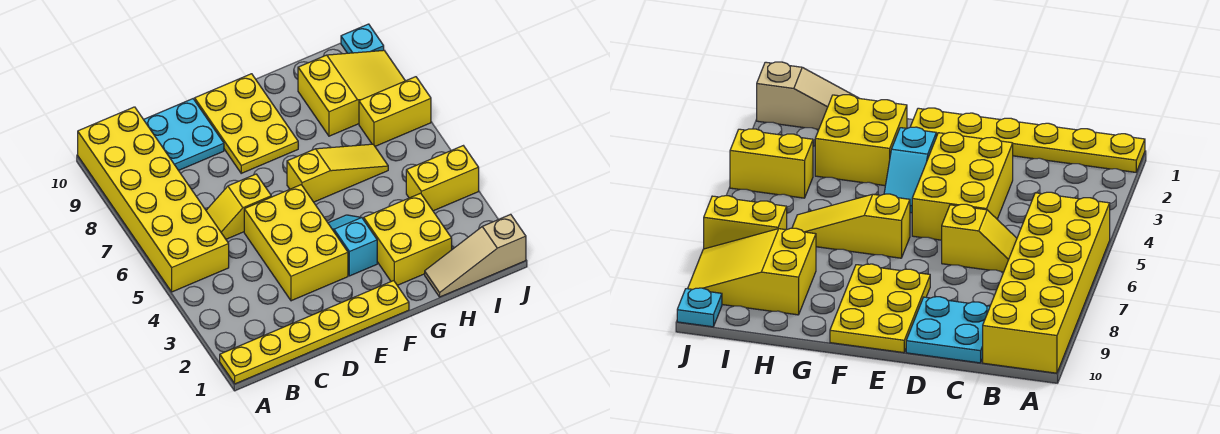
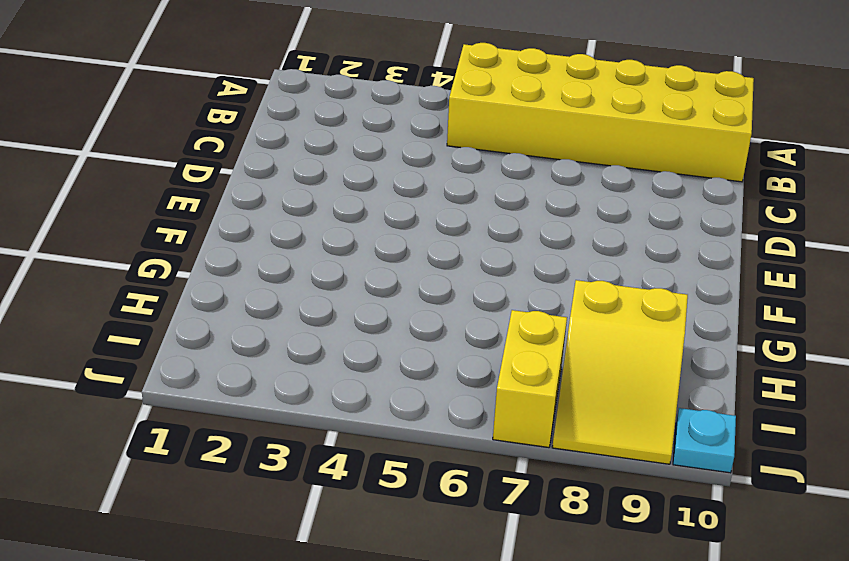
none -> yellow 1x6 plate [220,281,409,384]
none -> yellow 1x2 slope [206,174,271,239]
none -> cyan 2x2 plate [144,99,224,170]

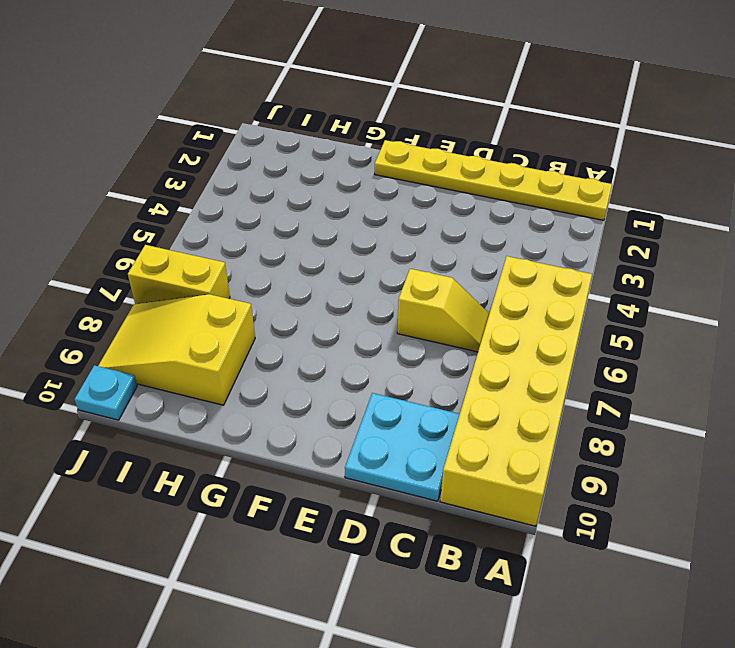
none -> yellow 2x3 brick [244,185,348,301]
none -> yellow 2x3 plate [195,74,298,173]
none -> cyan 1x2 slope [328,215,377,276]

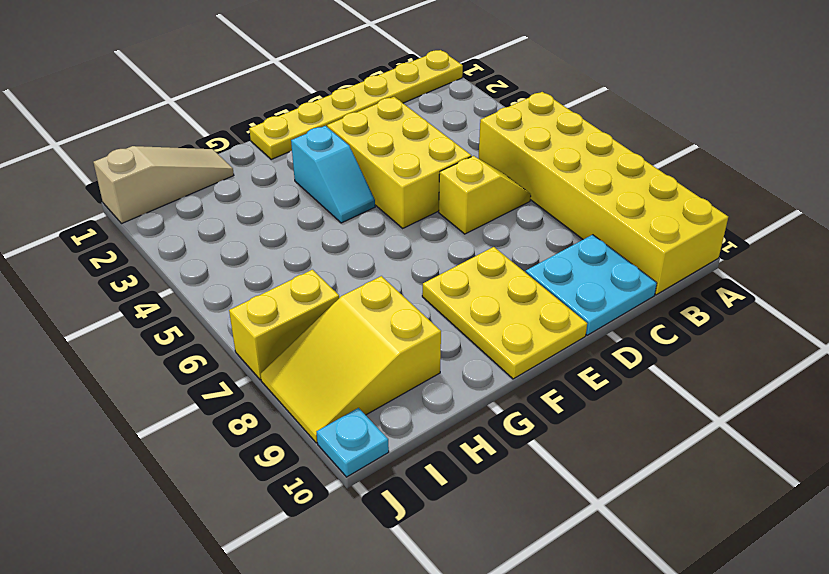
none -> yellow 1x3 slope [287,144,388,202]
none -> yellow 2x2 brick [364,193,452,285]
none -> yellow 1x2 brick [406,146,479,211]

